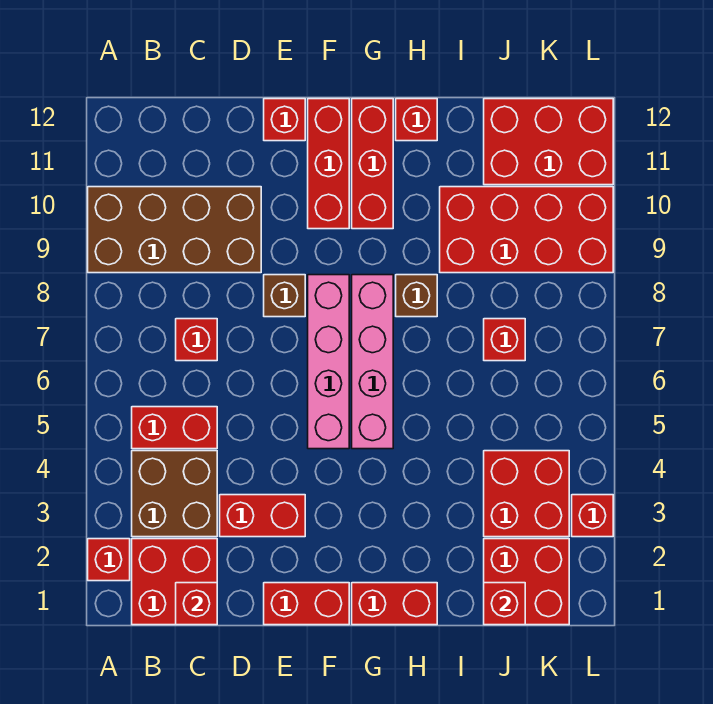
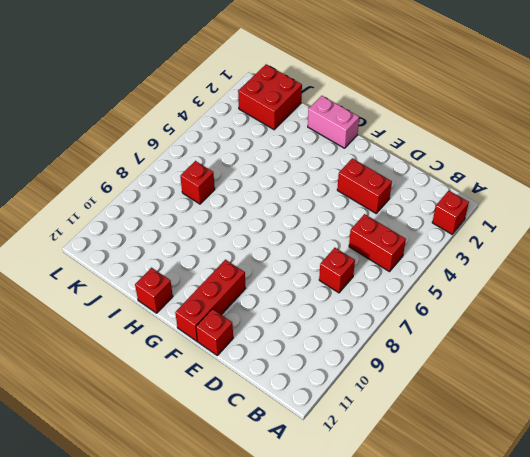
pink 1x2 brick [308,96,359,148] -> red 1x2 brick [352,583,437,625]
none -> brown 2x4 brick [88,187,261,273]
none -> red 2x2 brick [132,539,217,625]
none -> brown 2x2 brick [132,451,217,537]

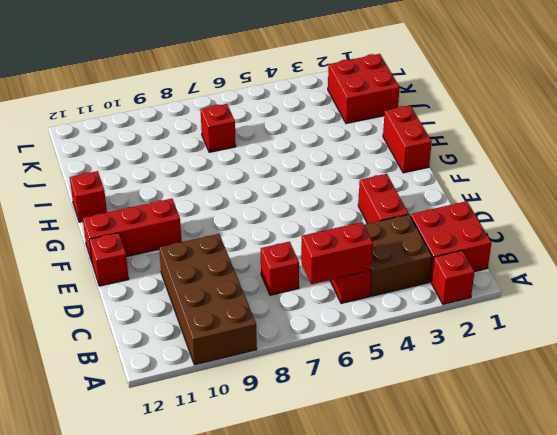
red 1x2 brick [301,222,373,284] -> red 1x2 brick turned to [264,583,349,625]
none -> brown 1x1 brick [264,275,305,317]
none -> pink 1x4 brick [308,275,349,449]
none -> pink 1x4 brick [352,275,393,449]

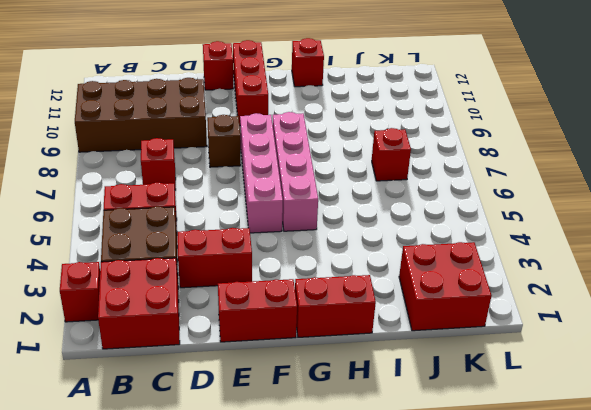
none -> red 1x3 brick [352,99,393,229]
none -> brown 1x1 brick [396,275,437,317]
none -> red 2x4 brick [440,187,613,273]

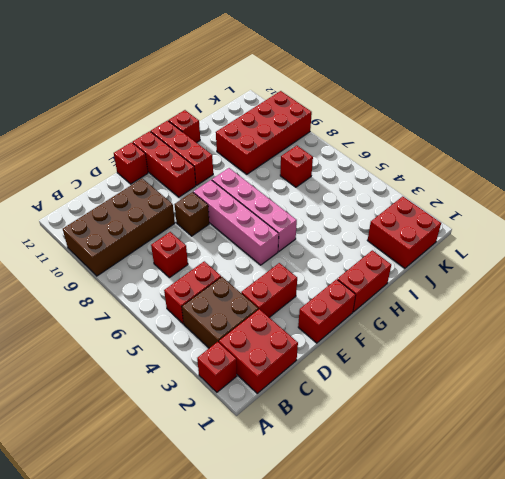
none -> brown 1x1 brick [396,275,437,317]
none -> red 2x2 brick [484,451,569,537]
none -> red 2x3 brick [484,99,613,185]

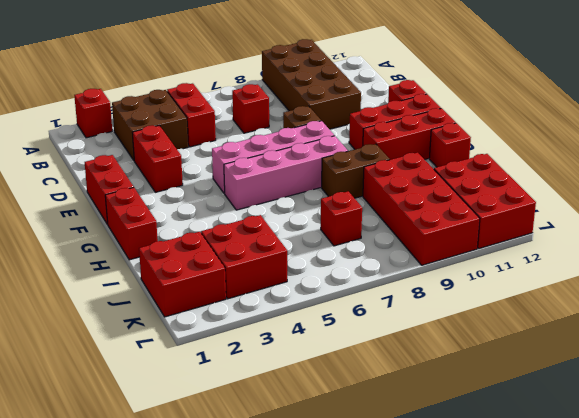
brown 1x2 brick [322,144,390,198] -> brown 1x1 brick [396,275,437,317]
none -> red 2x2 brick [132,539,217,625]
none -> red 1x1 brick [572,495,613,537]
none -> red 1x1 brick [176,583,217,625]

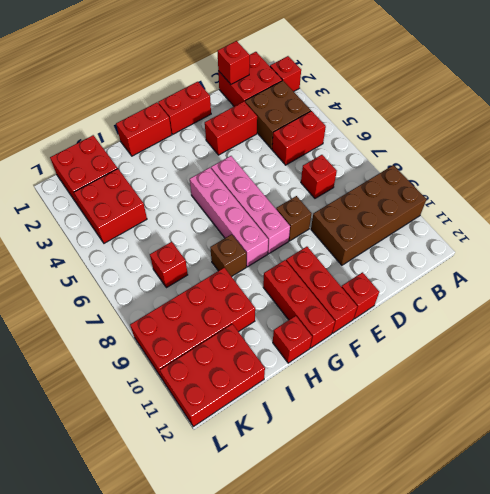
none -> red 1x1 brick [572,495,613,537]
none -> red 1x1 brick [484,583,525,625]

